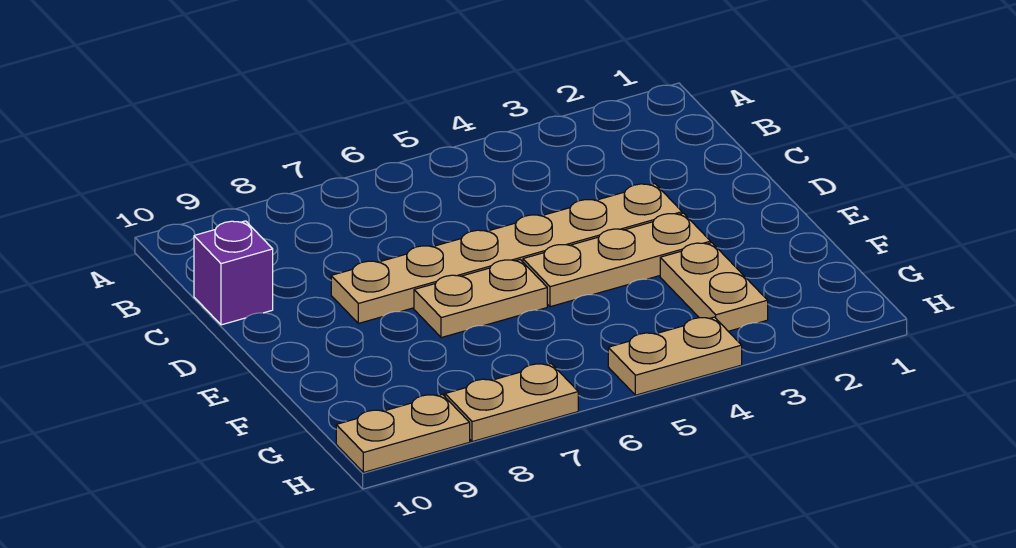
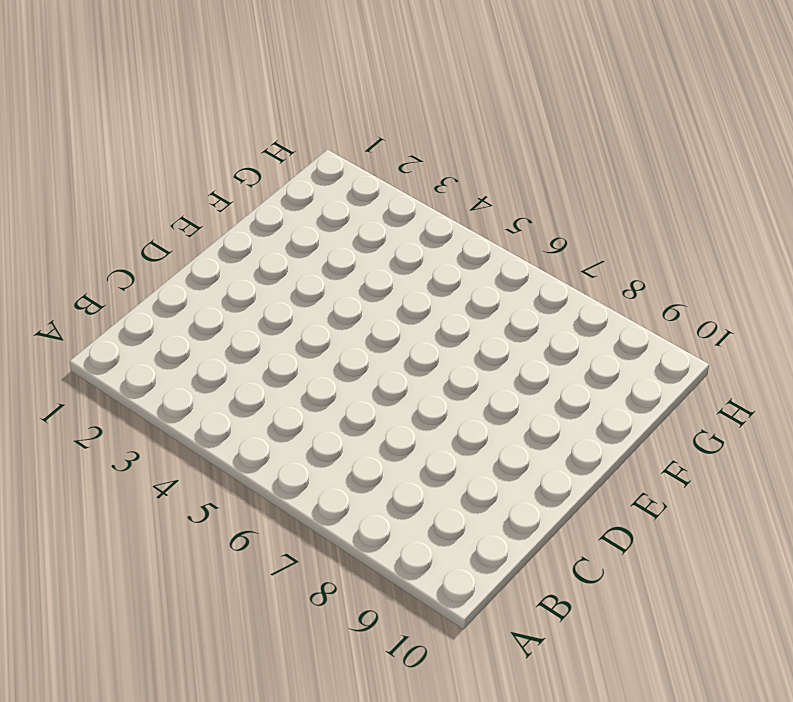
none -> purple 1x1 brick [194,221,273,325]
none -> tan 1x6 plate [331,184,682,323]

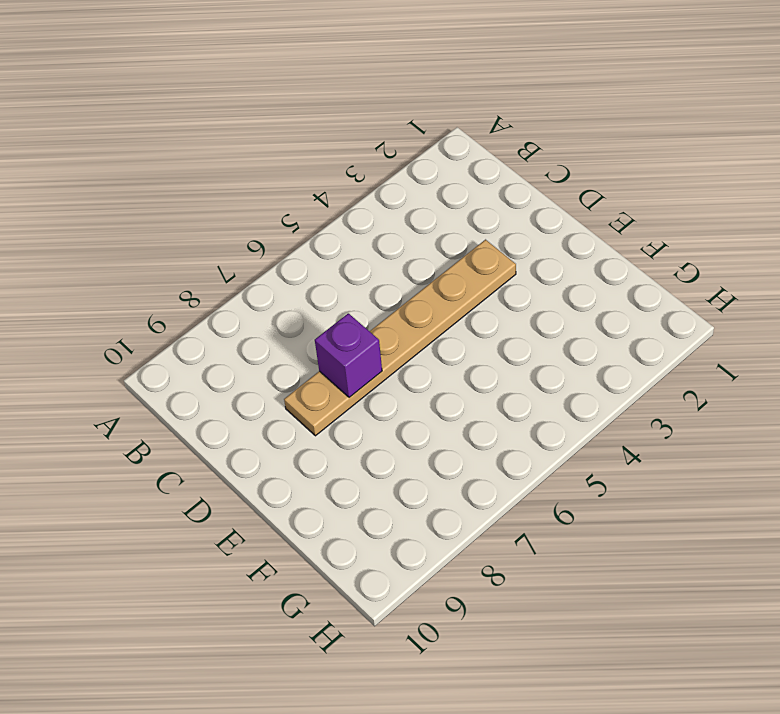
purple 1x1 brick [315,313,382,397] -> purple 1x1 brick moved to [194,221,273,325]
none -> tan 1x3 plate [523,213,711,307]
none -> tan 1x2 plate [414,260,547,338]

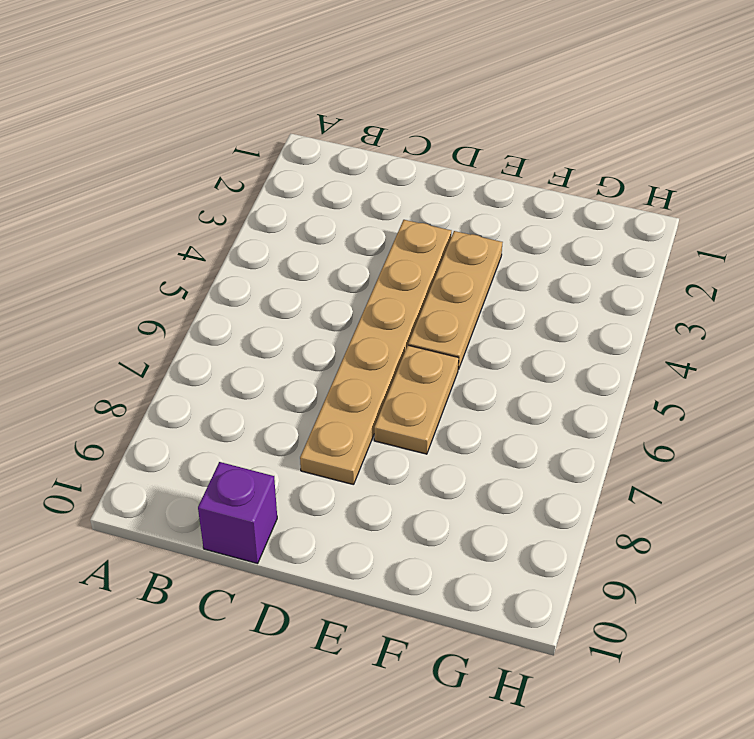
none -> tan 1x2 plate [660,243,768,331]
none -> tan 1x2 plate [608,317,742,395]

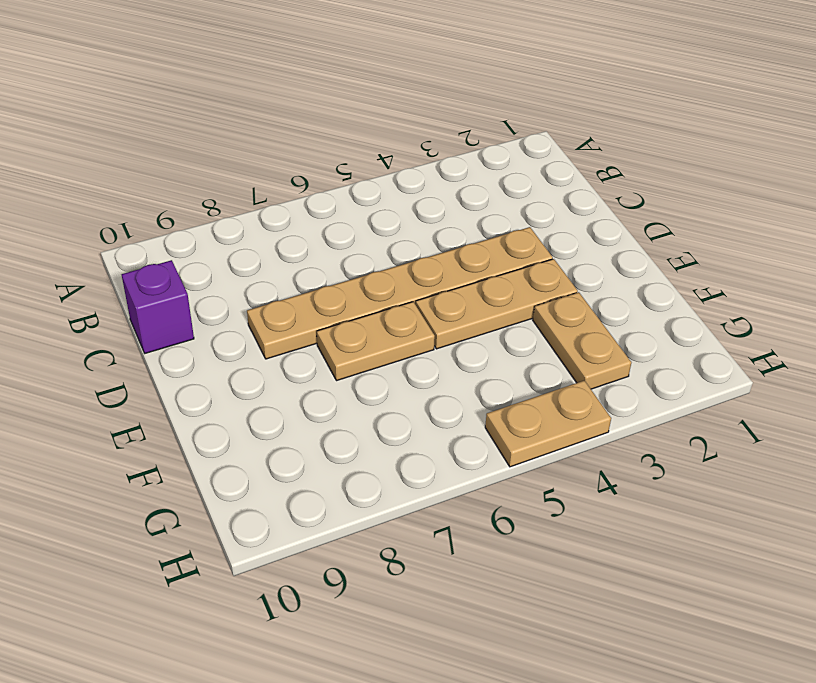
none -> tan 1x2 plate [445,364,578,442]
none -> tan 1x2 plate [336,394,470,472]

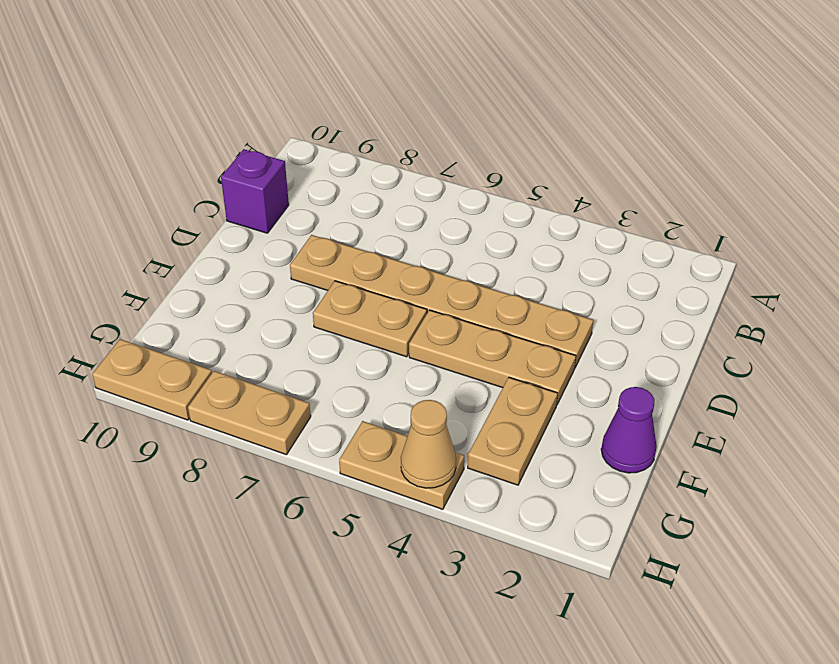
purple 1x1 cone [601,387,657,473] -> none
tan 1x1 cone [401,400,456,488] -> none

